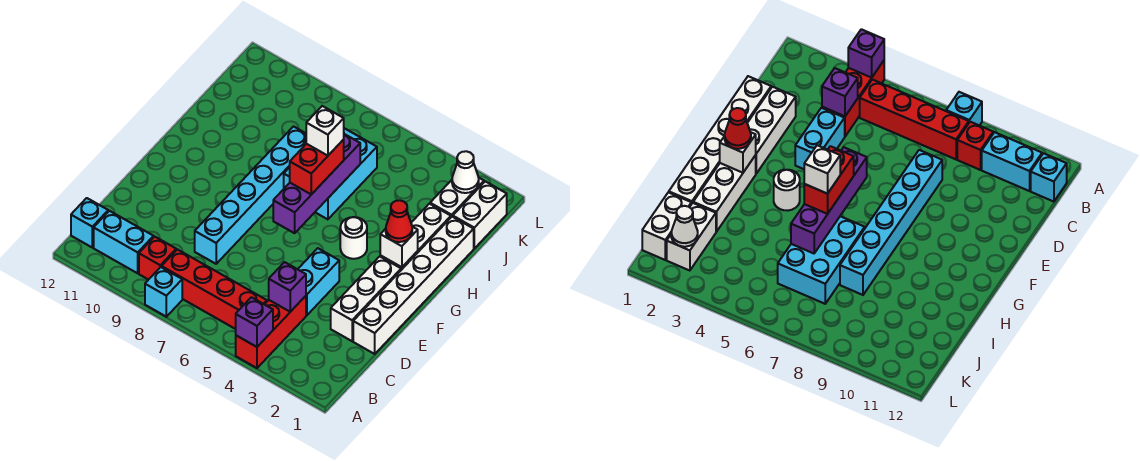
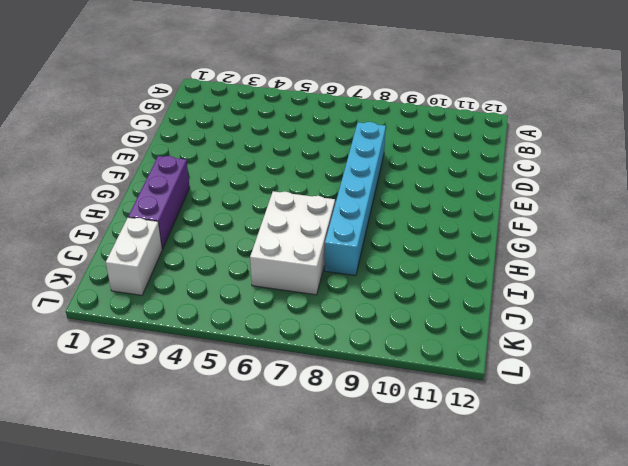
purple 1x3 brick [128,156,190,249] -> white 1x3 brick [380,204,451,270]
white 2x3 brick [250,191,335,295] -> cyan 2x3 brick [284,128,377,219]
none -> red 1x3 brick [236,296,306,368]
none -> cyan 1x1 brick [145,267,182,317]
none -> red 1x4 brick [162,249,267,329]

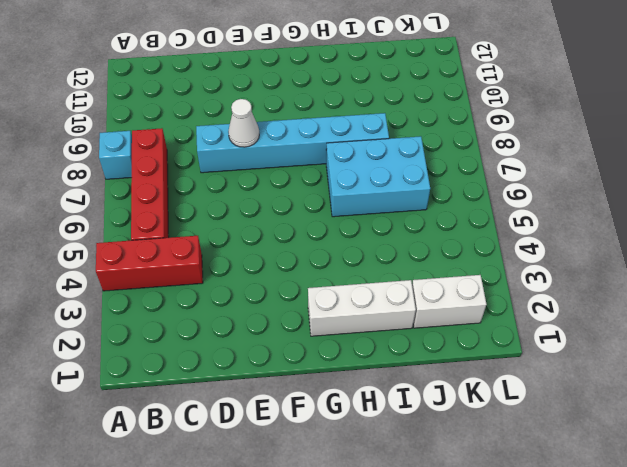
white 1x1 cone [228,99,259,147] -> white 1x1 cone moved to [452,151,479,193]
none -> red 1x1 brick [139,237,176,280]
none -> cyan 1x2 brick [94,211,154,273]
none -> cyan 1x1 brick [71,198,108,247]

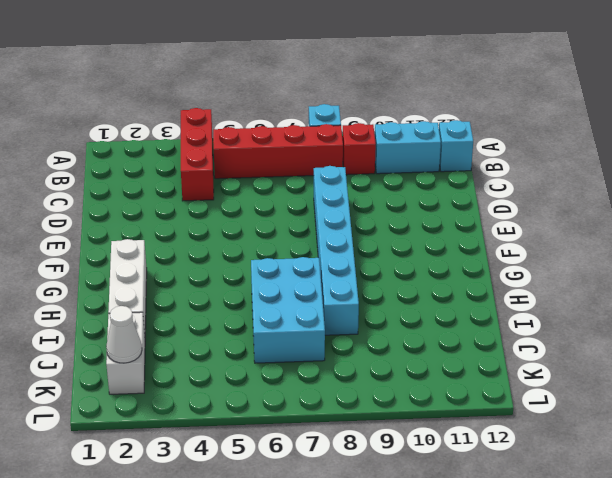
none -> white 1x6 brick [353,217,474,354]
none -> white 1x3 brick [331,256,401,341]
none -> cyan 1x2 brick [298,248,339,315]

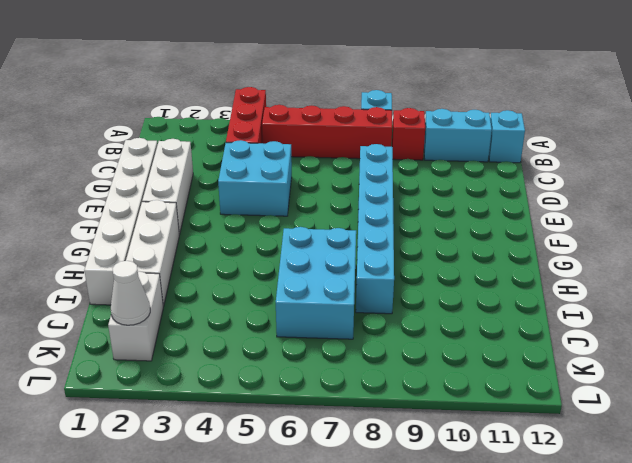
cyan 2x2 brick [218,140,292,216] -> cyan 1x2 brick [298,248,339,315]
none -> white 1x1 round brick [340,217,367,259]
none -> white 1x2 brick [453,181,507,248]
none -> purple 1x1 brick [236,297,273,347]

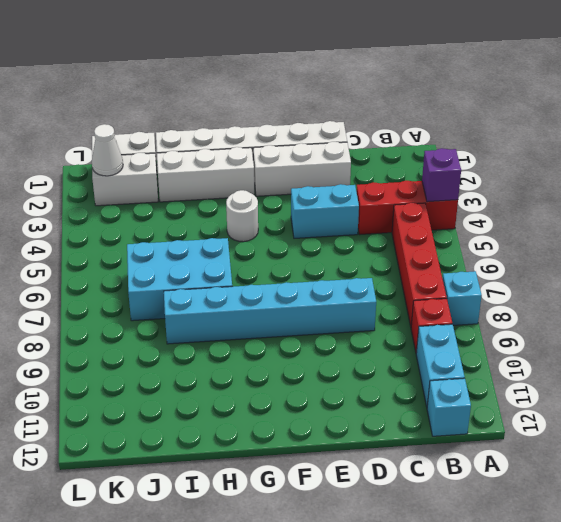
none -> purple 1x1 brick [269,262,306,312]
none -> purple 1x4 brick [273,134,360,233]
none -> white 1x1 brick [380,227,418,267]

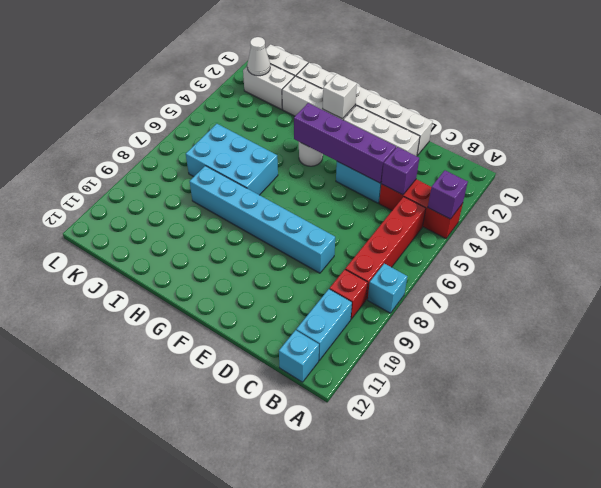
purple 1x4 brick [294,103,396,183] -> purple 1x4 brick moved to [273,134,360,233]
none -> red 1x1 cone [386,200,412,242]
none -> red 1x2 brick [290,140,344,194]
none -> white 1x1 brick [306,106,344,156]

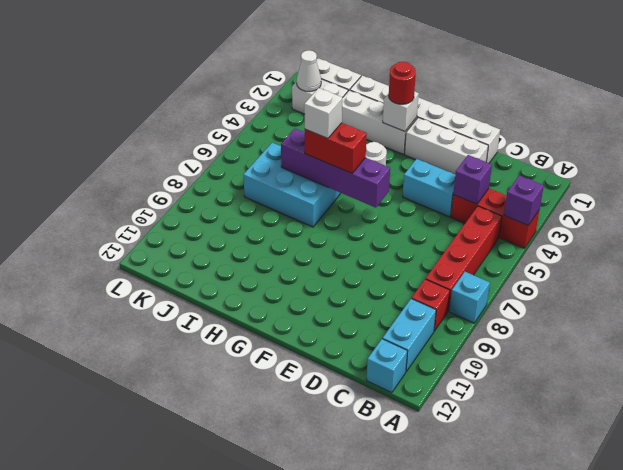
red 1x1 round brick [389,62,416,104] -> red 1x1 cone [386,200,412,242]
none -> cyan 1x6 brick [195,127,306,264]

